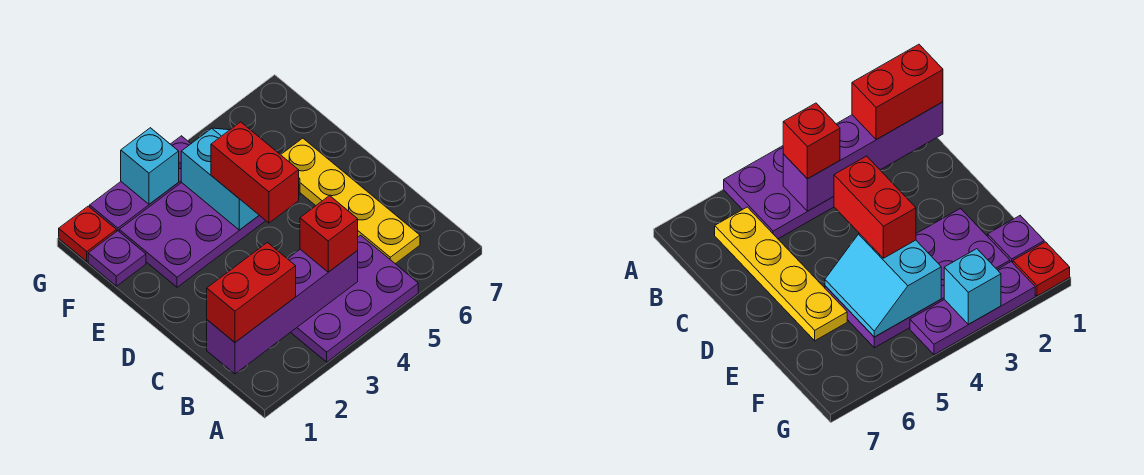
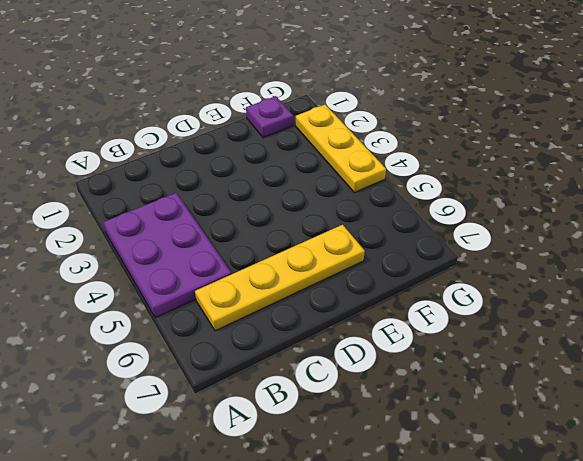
yellow 1x3 plate [296,105,386,193] -> purple 1x3 plate [90,136,191,232]
none -> purple 2x4 plate [119,183,300,287]
none -> red 1x1 plate [59,206,116,262]
none -> purple 1x4 brick [207,249,358,374]

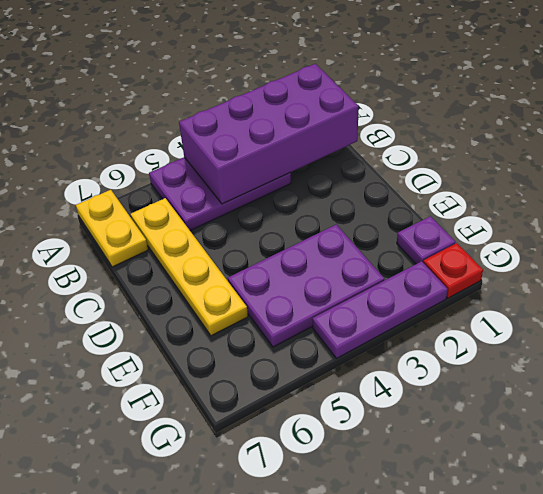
purple 2x4 brick [179,64,359,204] -> purple 1x4 brick [207,249,358,374]
yellow 1x2 plate [76,190,148,267] -> none
purple 2x3 plate [228,224,384,347] -> purple 2x4 plate [119,183,300,287]
none -> cyan 2x2 slope [181,128,300,230]
none -> cyan 1x1 brick [121,128,179,204]
none -> red 1x2 brick [207,242,296,342]

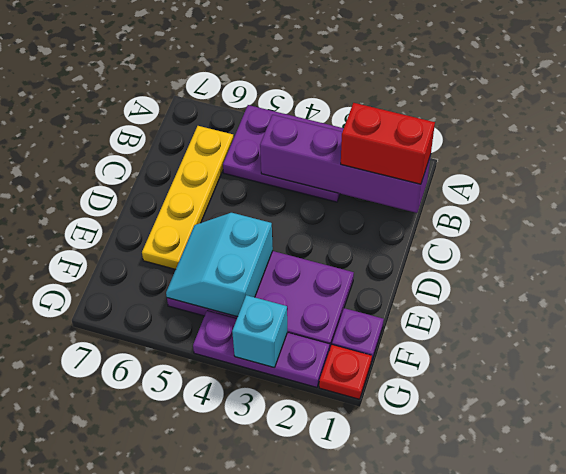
none -> red 1x1 brick [300,196,358,272]
none -> red 1x2 brick [211,122,299,223]

